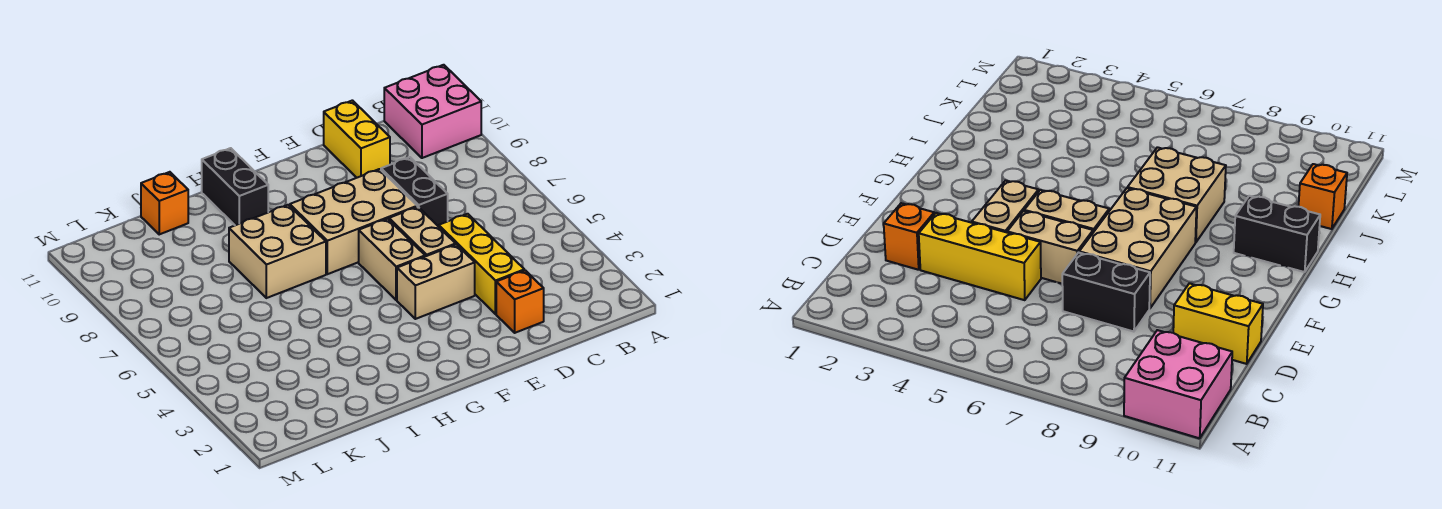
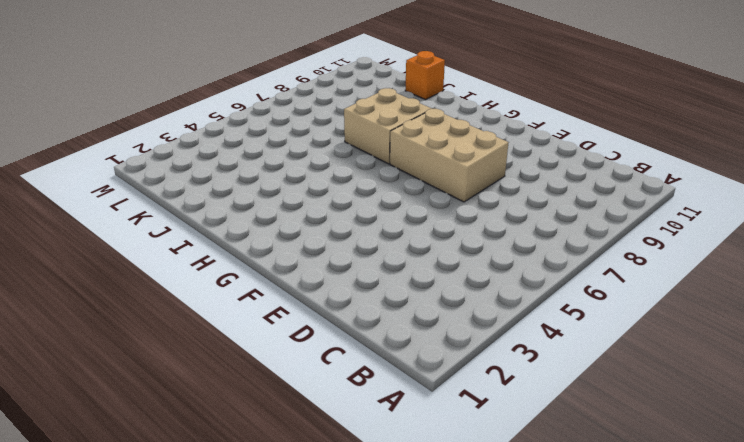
none -> pink 2x2 brick [384,65,481,158]
none -> orange 1x1 brick [496,270,544,333]
none -> yellow 1x3 brick [439,214,524,314]

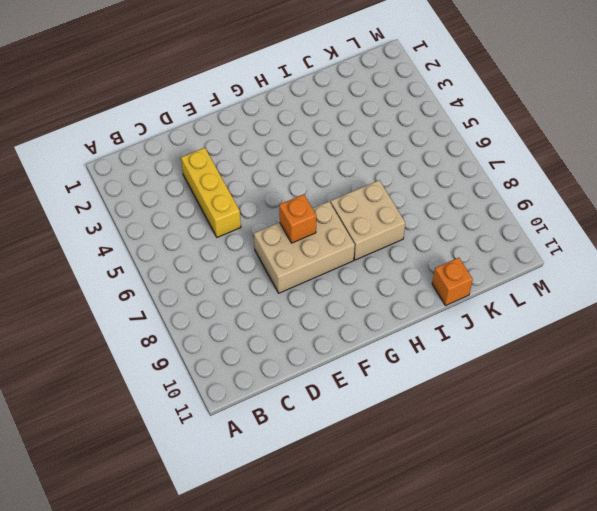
orange 1x1 brick [279,194,316,243] -> orange 1x1 brick moved to [496,270,544,333]
none -> pink 2x2 brick [384,65,481,158]
none -> black 1x2 brick [381,157,448,227]
none -> yellow 1x2 brick [324,100,390,178]

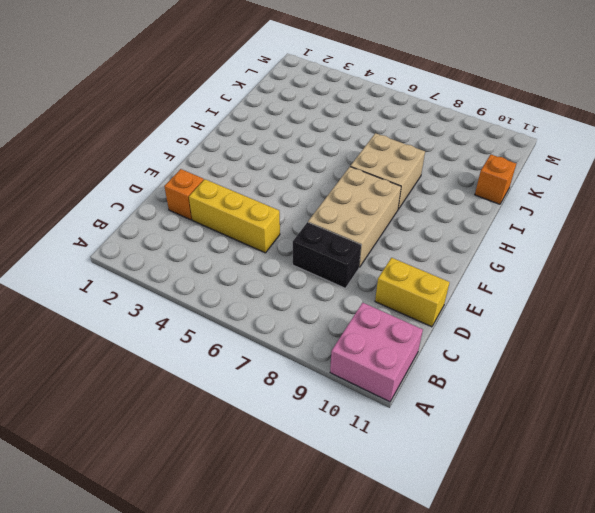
none -> tan 1x2 brick [397,245,475,319]
none -> tan 1x2 brick [389,207,456,257]
none -> tan 1x2 brick [359,219,425,300]

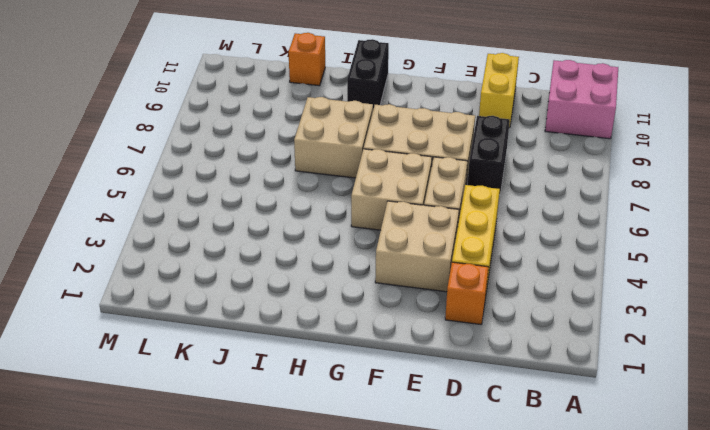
tan 2x2 brick [375,201,459,292] -> tan 1x2 brick [397,245,475,319]
tan 2x2 brick [351,149,432,230] -> tan 1x2 brick [359,219,425,300]

